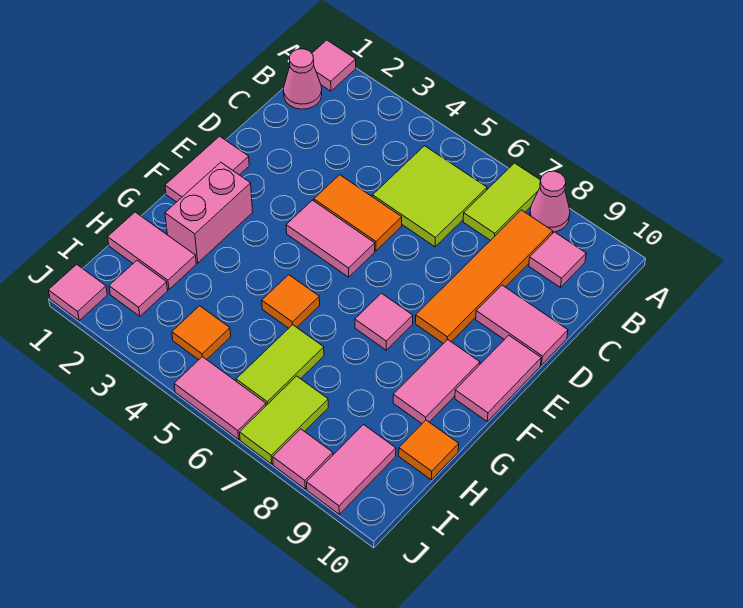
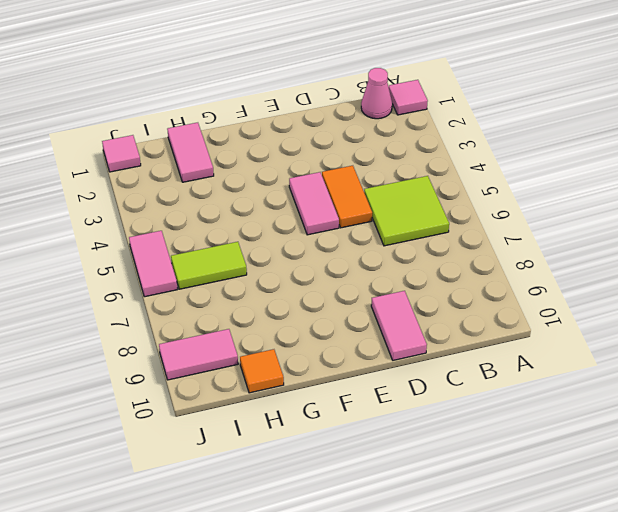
none -> lime 1x2 tile [463,163,540,241]
none -> pink 1x1 cone [530,171,570,232]
none -> orange 1x4 tile [415,210,553,344]

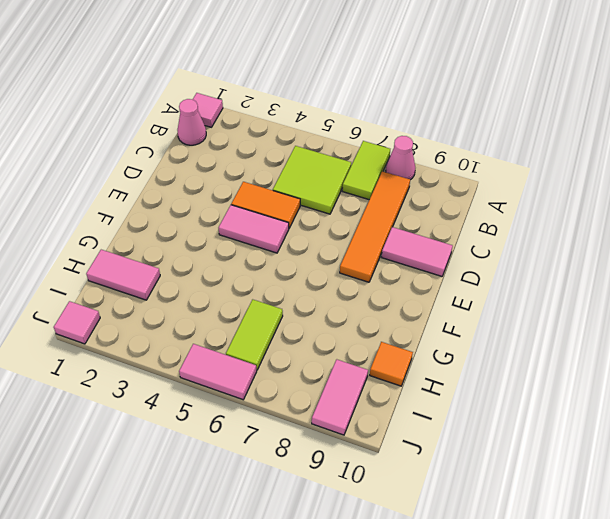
none -> pink 1x1 tile [529,232,586,287]
none -> pink 1x2 tile [165,136,249,202]
none -> pink 1x2 tile [455,335,541,421]

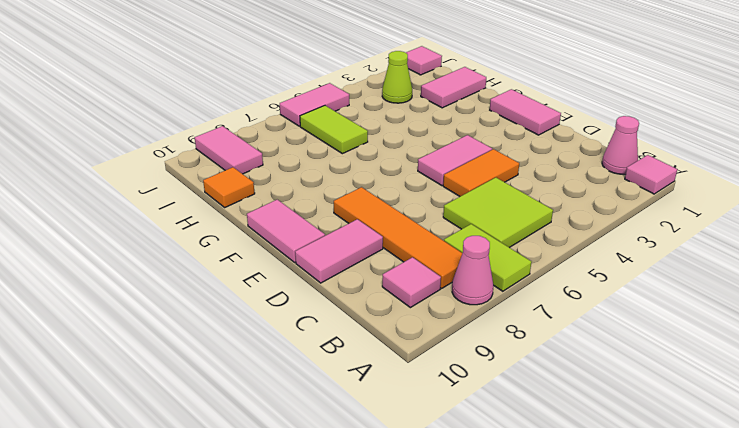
lime 1x1 cone [382,51,412,103] -> none
none -> pink 1x2 brick [165,162,253,263]
none -> pink 1x1 tile [355,293,413,350]
none -> pink 1x2 tile [393,340,480,424]

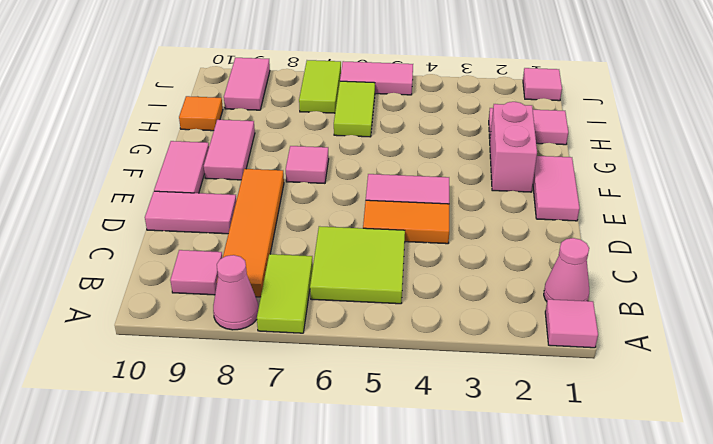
none -> orange 1x1 tile [262,275,320,328]
none -> pink 1x1 tile [109,261,168,316]
none -> orange 1x1 tile [172,306,231,360]

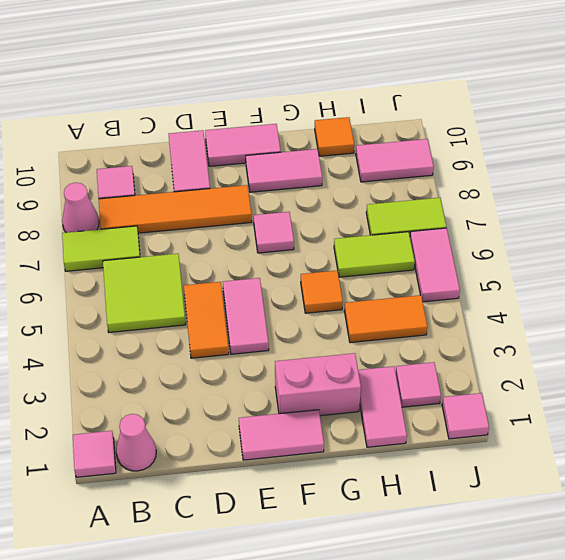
orange 1x2 tile [344,295,427,343] -> orange 1x1 tile [172,306,231,360]
none -> pink 1x1 tile [273,429,333,489]

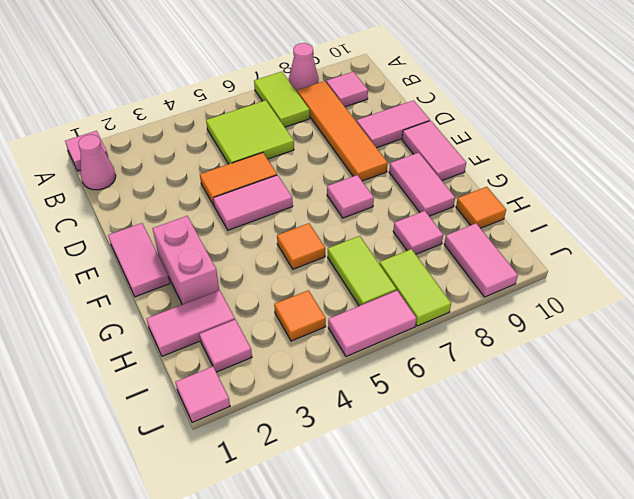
pink 1x1 tile [393,211,443,254] -> pink 1x1 tile moved to [273,429,333,489]

